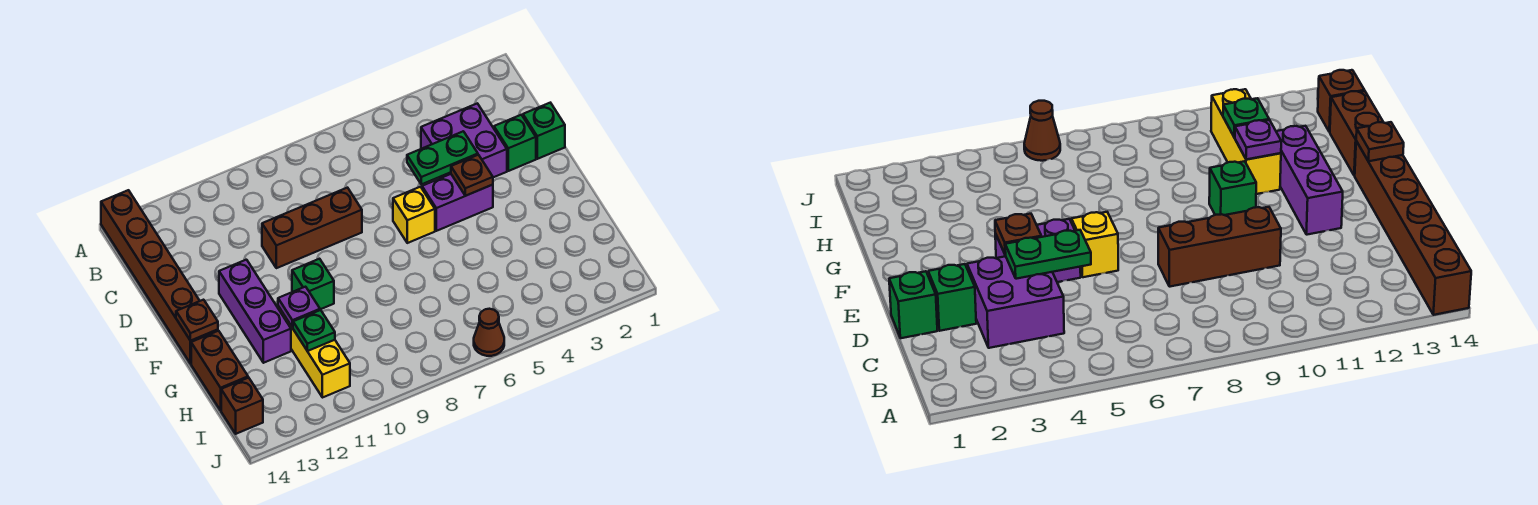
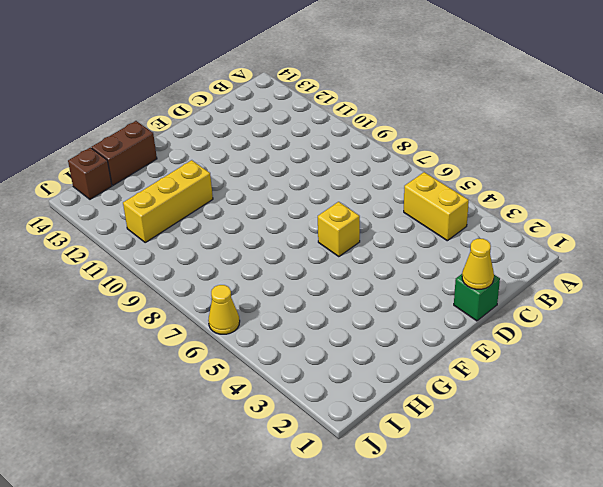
yellow 1x2 brick [404,172,469,241] -> none
yellow 1x1 cone [462,239,494,289] -> none
yellow 1x1 cone [208,285,240,334] -> brown 1x1 cone [474,309,504,356]
none -> brown 1x6 brick [101,190,218,364]
none -> purple 2x2 brick [421,103,507,179]
none -> green 1x1 brick [494,115,536,171]

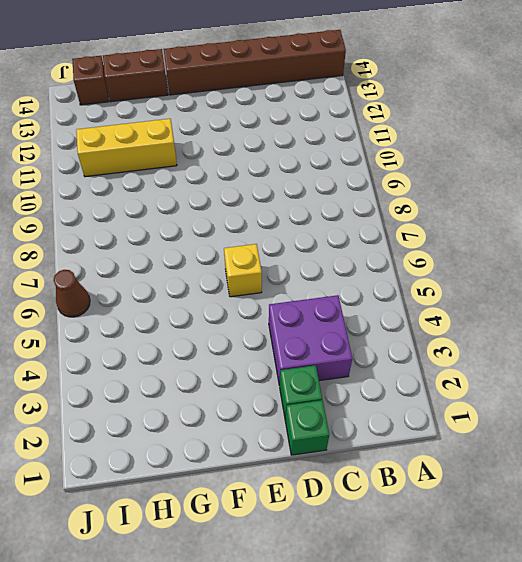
none -> brown 1x3 brick [262,188,362,268]
none -> purple 1x2 brick [422,174,493,231]
none -> purple 1x3 brick [219,260,291,363]

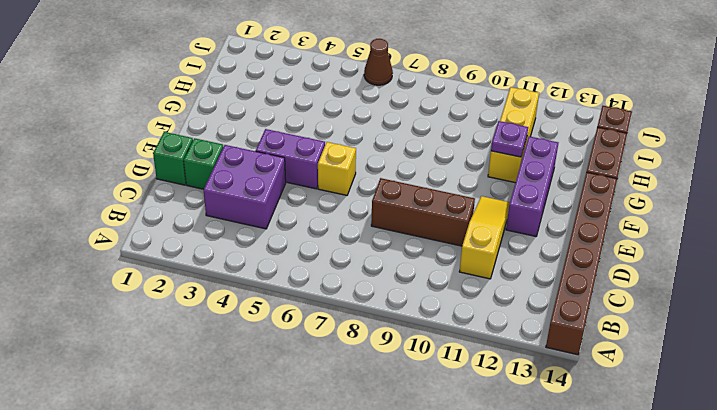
yellow 1x3 slope [459,196,510,279] -> none
none -> green 1x1 brick [292,259,334,309]
none -> green 1x2 plate [407,131,478,184]
none -> brown 1x1 plate [451,155,493,196]

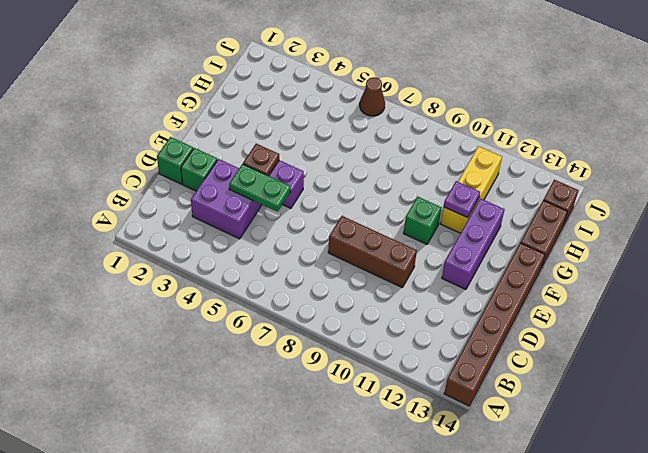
none -> yellow 1x1 brick [393,187,435,243]
none -> brown 1x1 plate [176,300,218,341]
none -> green 1x1 plate [293,310,335,351]

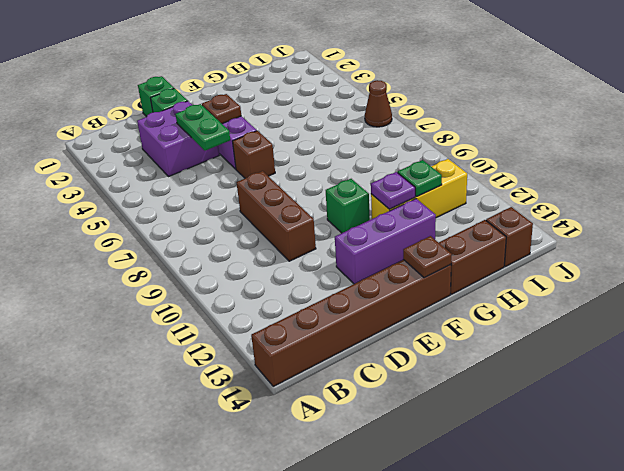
brown 1x1 brick [233,131,275,178] -> yellow 1x1 brick [393,187,435,243]

